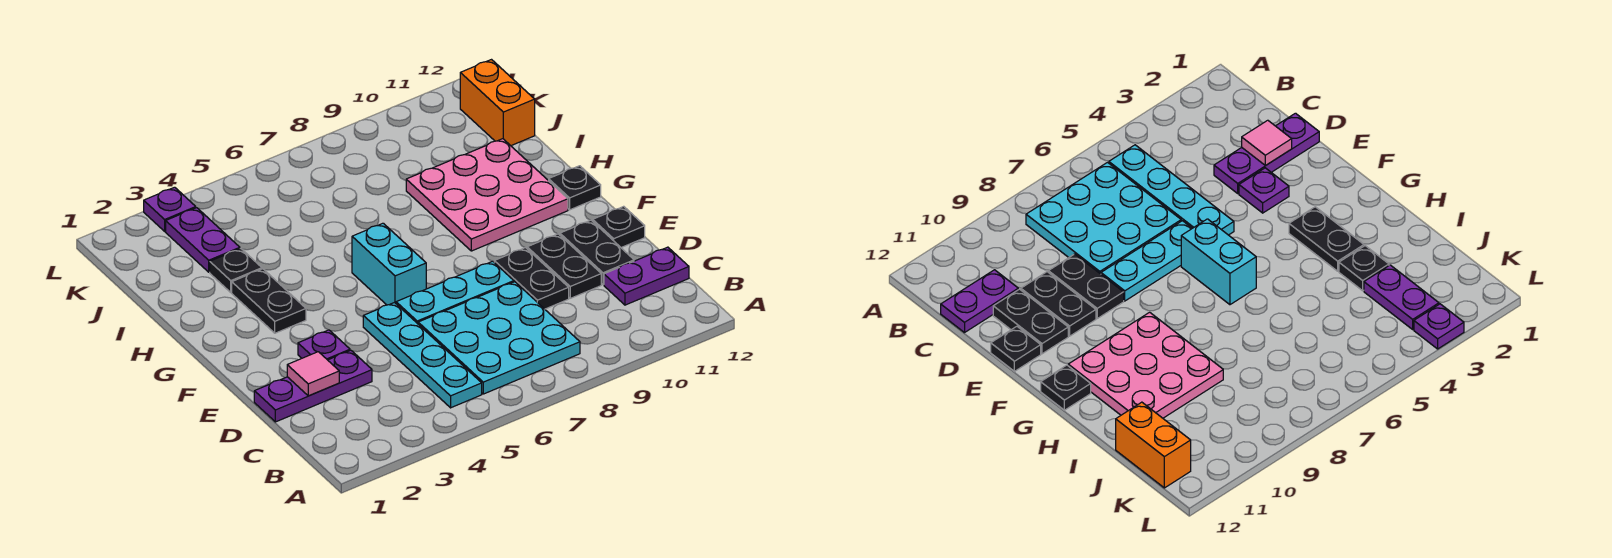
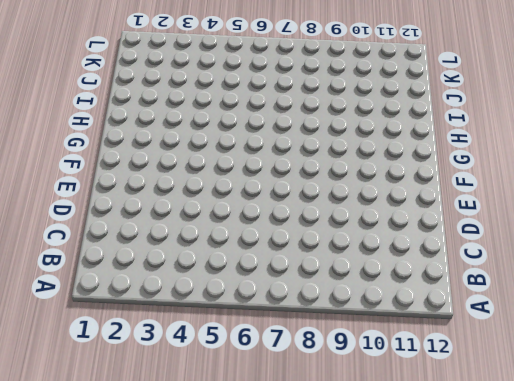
none -> cyan 1x4 plate [363,303,482,408]
none -> cyan 3x3 plate [418,282,580,394]
none -> purple 1x2 plate [604,247,689,305]

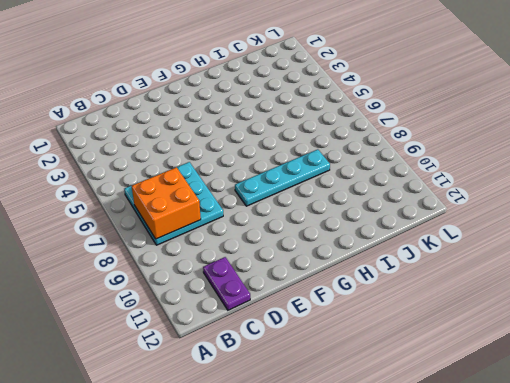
orange 2x2 brick [132,167,201,239] -> none
cyan 1x4 plate [235,149,330,206] -> cyan 1x4 plate moved to [363,303,482,408]
none -> purple 1x3 plate [254,350,372,422]
none -> black 1x2 plate [494,248,569,309]
none -> black 1x2 plate [527,234,601,298]

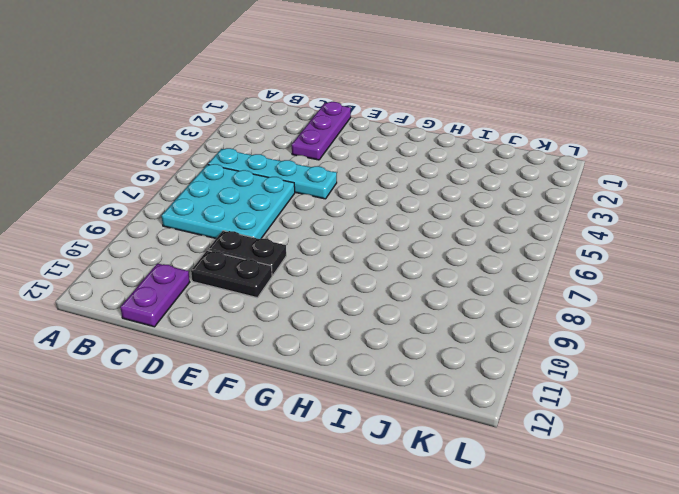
none -> black 1x2 plate [560,220,634,285]
none -> purple 1x1 plate [298,330,350,360]
none -> cyan 1x3 plate [396,261,514,324]

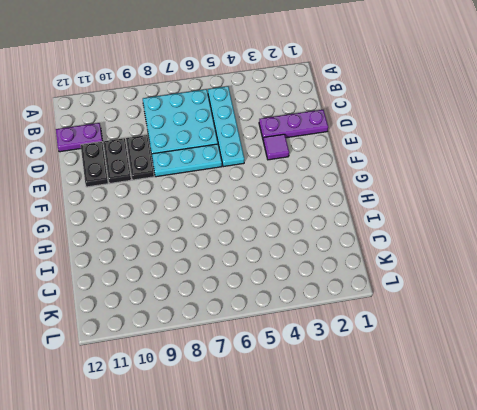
purple 1x1 tile [263,134,289,160] -> purple 1x1 plate [298,330,350,360]
none -> black 1x1 plate [593,206,645,248]
none -> cyan 1x2 brick [352,223,426,305]
none -> black 1x2 plate [232,269,306,333]

